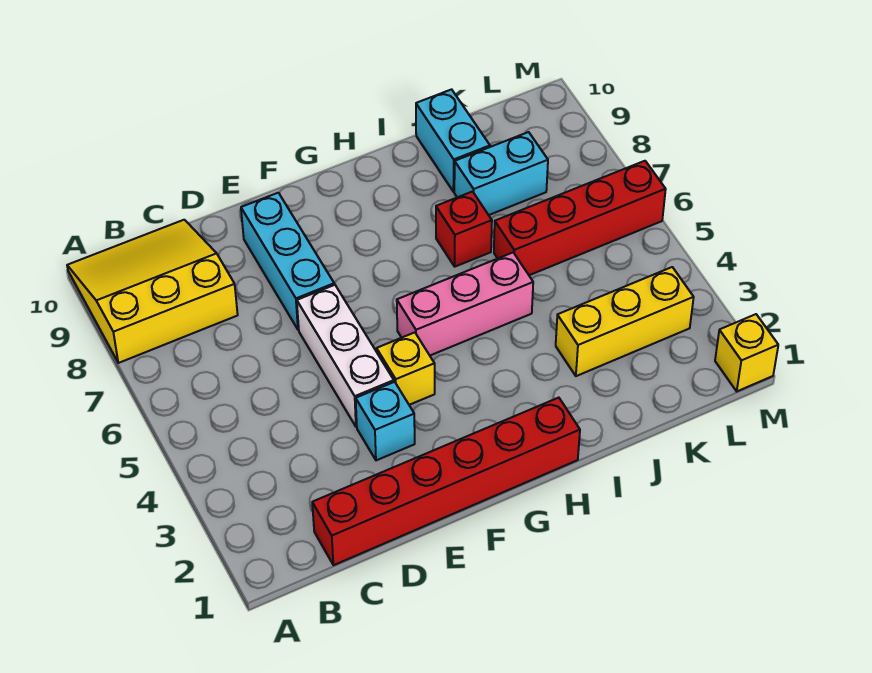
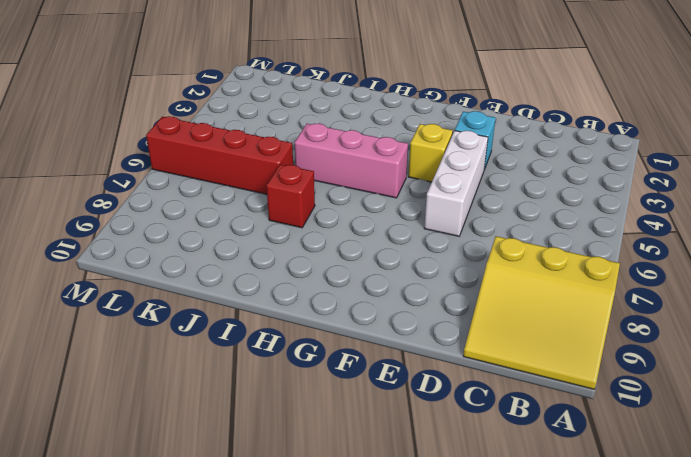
none -> red 1x6 brick [312,398,580,565]
none -> cyan 1x3 brick [241,193,334,330]
none -> yellow 1x3 brick [556,267,694,376]

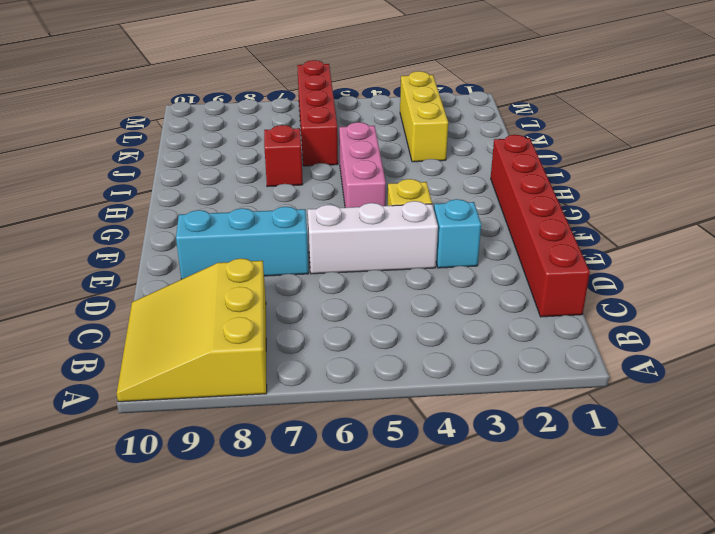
none -> cyan 1x2 brick [454,132,548,215]
none -> cyan 1x2 brick [416,89,490,192]
none -> yellow 1x1 brick [715,314,778,391]

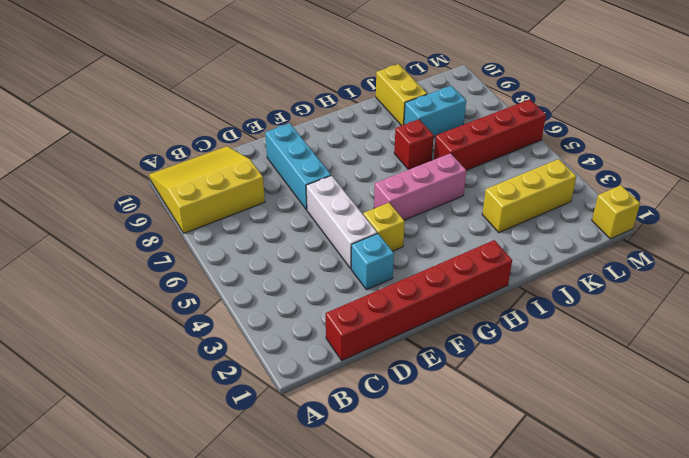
yellow 1x2 brick [376,64,427,126] -> cyan 1x2 brick [416,89,490,192]

